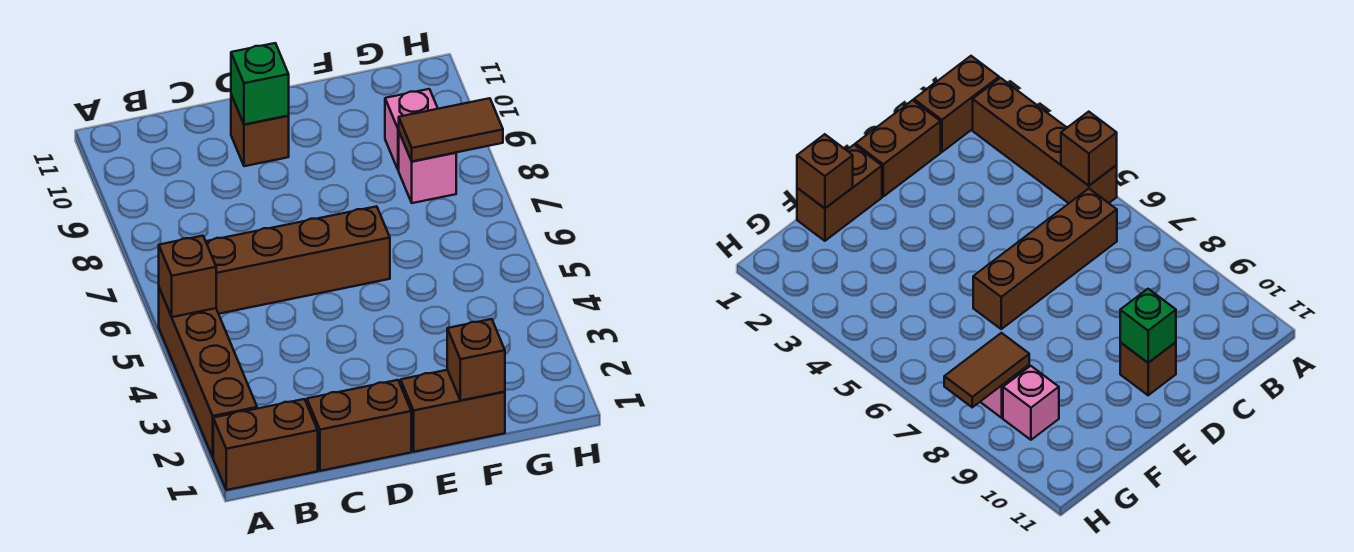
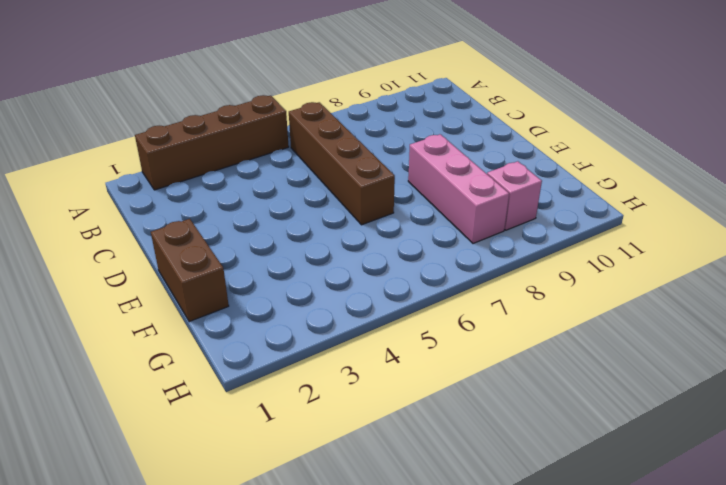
pink 1x3 brick [408,134,509,243] -> pink 1x1 brick [399,133,456,203]
none -> brown 1x2 brick [213,399,318,490]
none -> brown 1x2 brick [307,380,411,471]
none -> brown 1x1 brick [231,95,289,166]

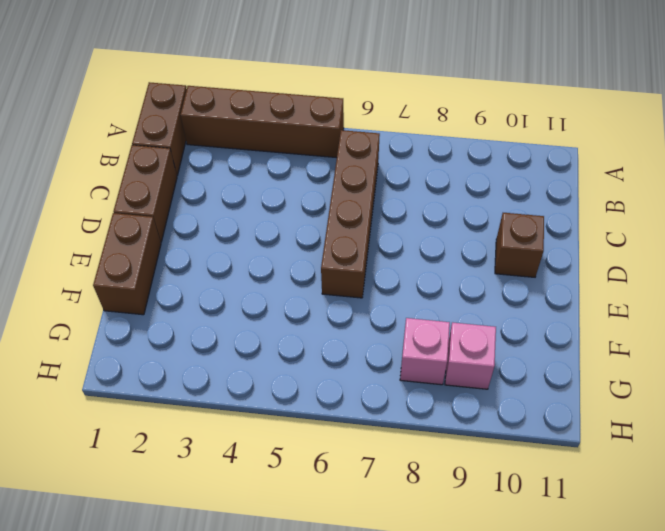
none -> brown 1x1 brick [159,236,216,317]
none -> green 1x1 brick [231,43,289,125]
none -> brown 1x1 brick [447,319,505,401]

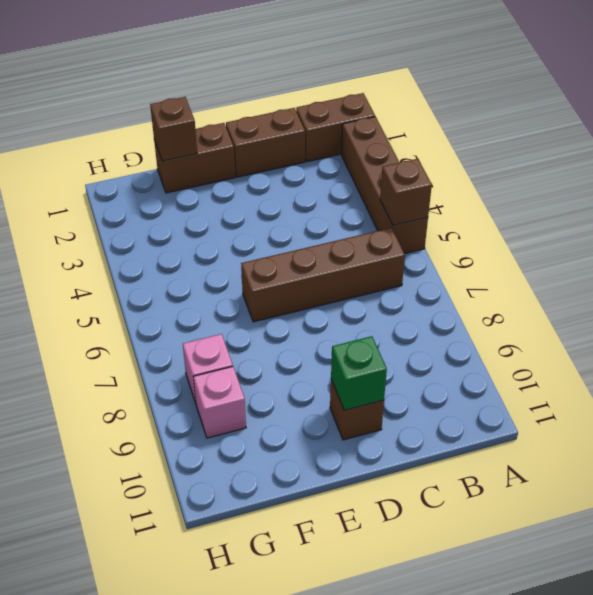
none -> brown 1x2 tile [399,98,503,161]

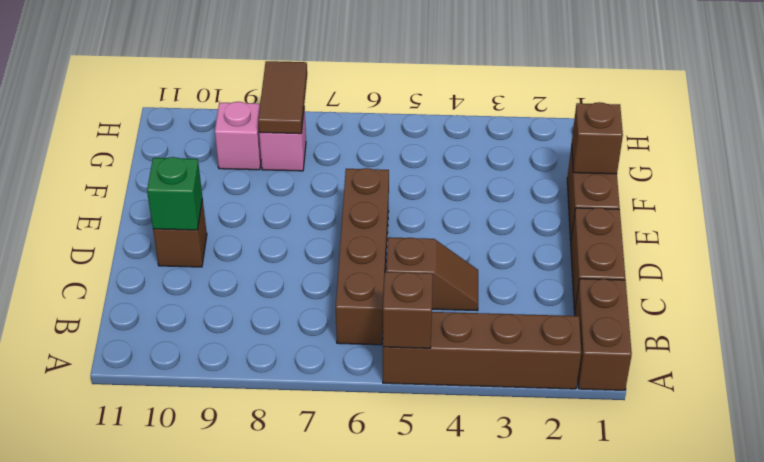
brown 1x2 slope [386,237,478,311] -> none

